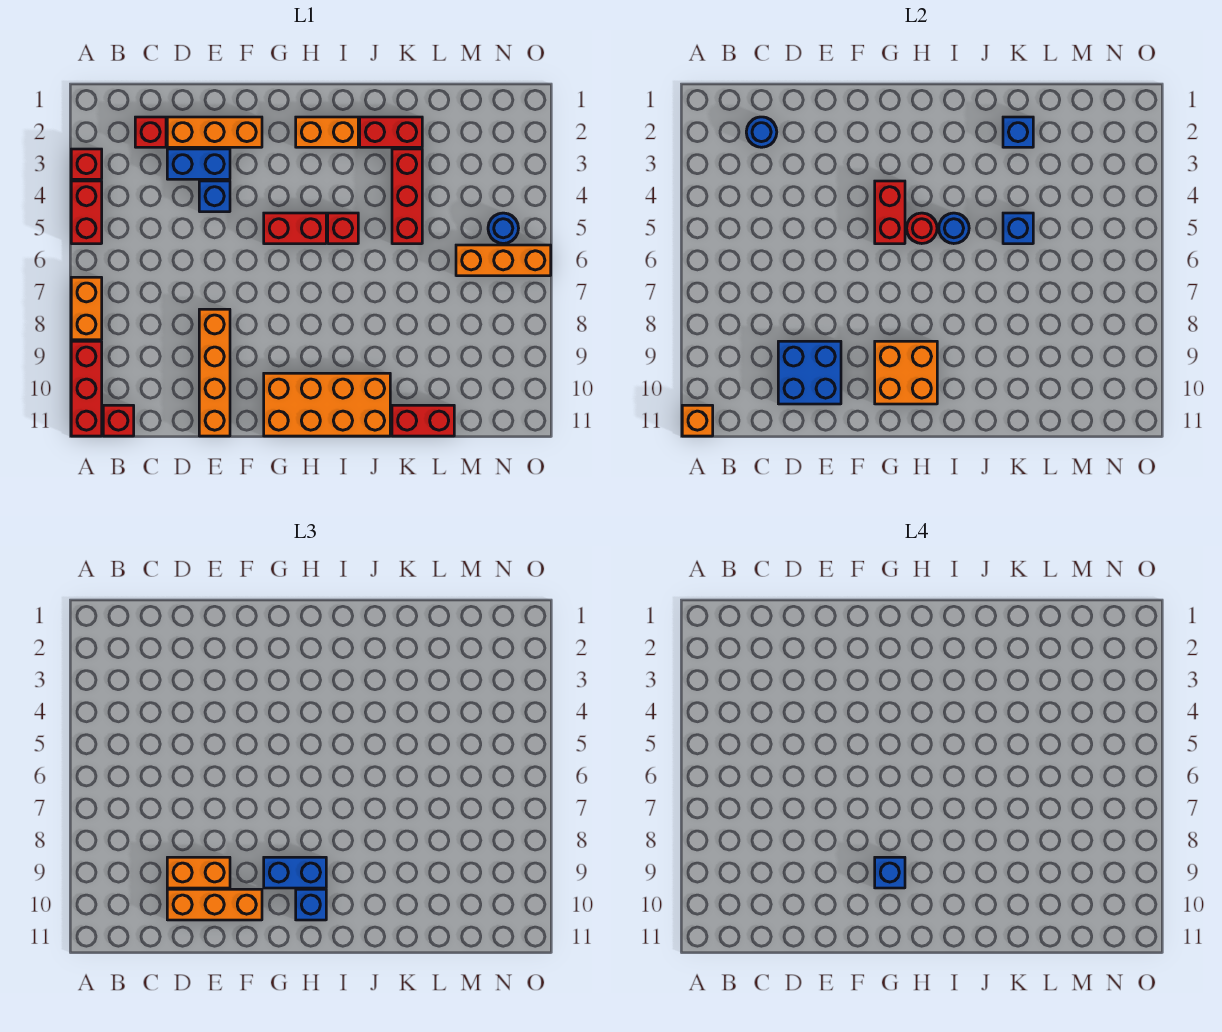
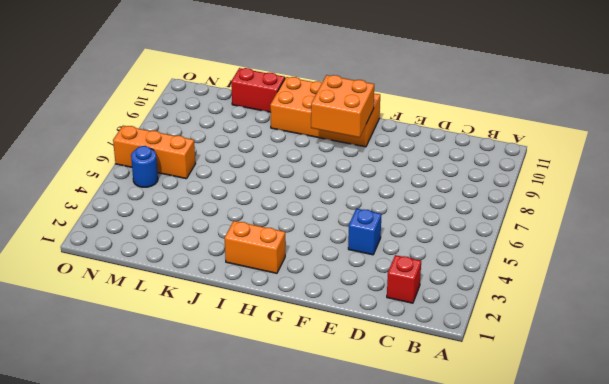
none -> red 1x1 brick [71,149,102,179]
none -> red 1x2 brick [71,181,102,244]
none -> orange 1x2 brick [71,277,102,340]
none -> red 1x3 brick [71,341,102,436]

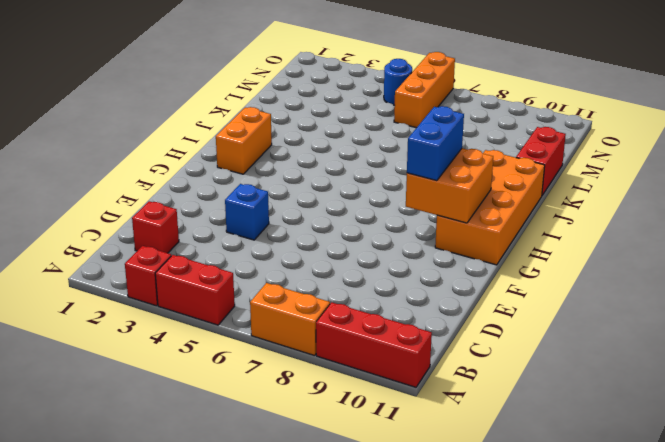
none -> red 1x1 brick [103,405,134,436]
none -> orange 1x3 brick [167,117,262,147]
none -> blue 1x2 brick [167,149,230,179]
none -> orange 1x4 brick [199,309,230,436]

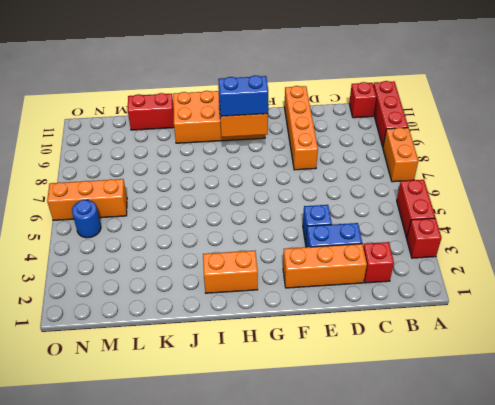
none -> red 1x2 brick [264,213,326,244]
none -> red 1x1 brick [328,213,358,244]
none -> red 1x2 brick [360,117,422,147]
none -> red 1x3 brick [392,149,422,244]

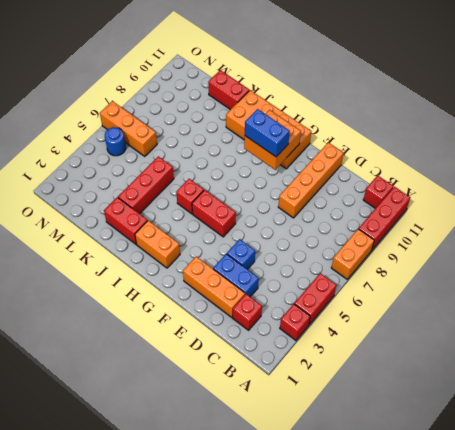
none -> orange 1x1 brick [682,405,713,436]
none -> blue 1x1 round brick [746,117,777,147]
none -> blue 2x2 brick [778,341,841,404]
none -> red 1x2 brick [875,181,905,244]

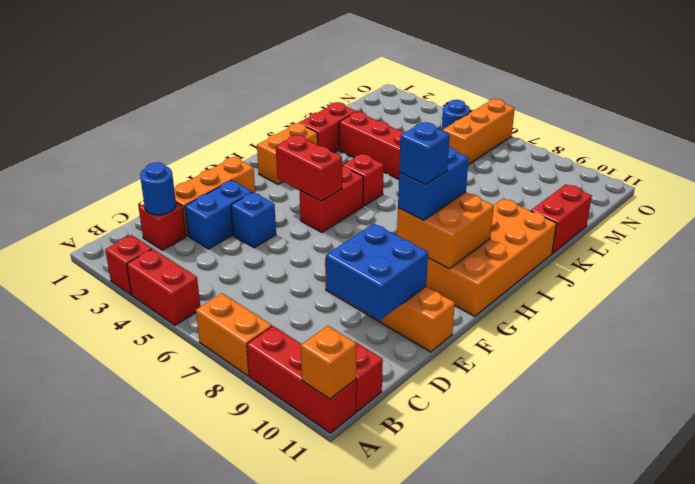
none -> red 1x1 round brick [907,213,937,244]
none -> blue 1x1 round brick [939,213,969,244]
none -> blue 1x1 brick [1003,117,1033,147]
none -> blue 1x1 brick [1003,213,1033,244]

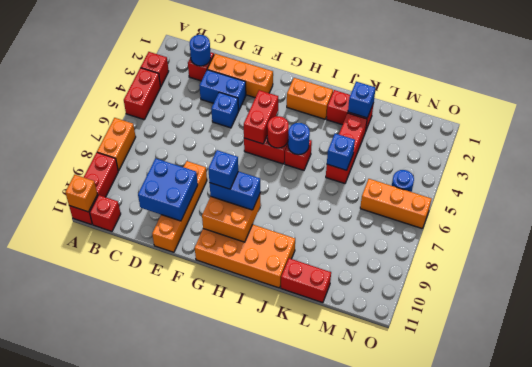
none -> orange 1x2 brick [167,857,230,888]
none -> orange 1x3 brick [167,889,262,920]
none -> blue 1x1 brick [296,889,326,920]

